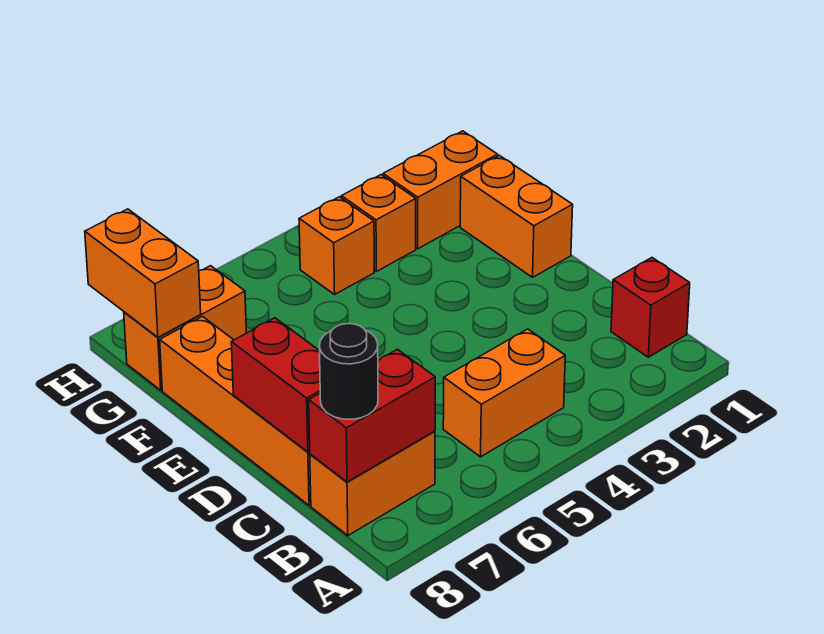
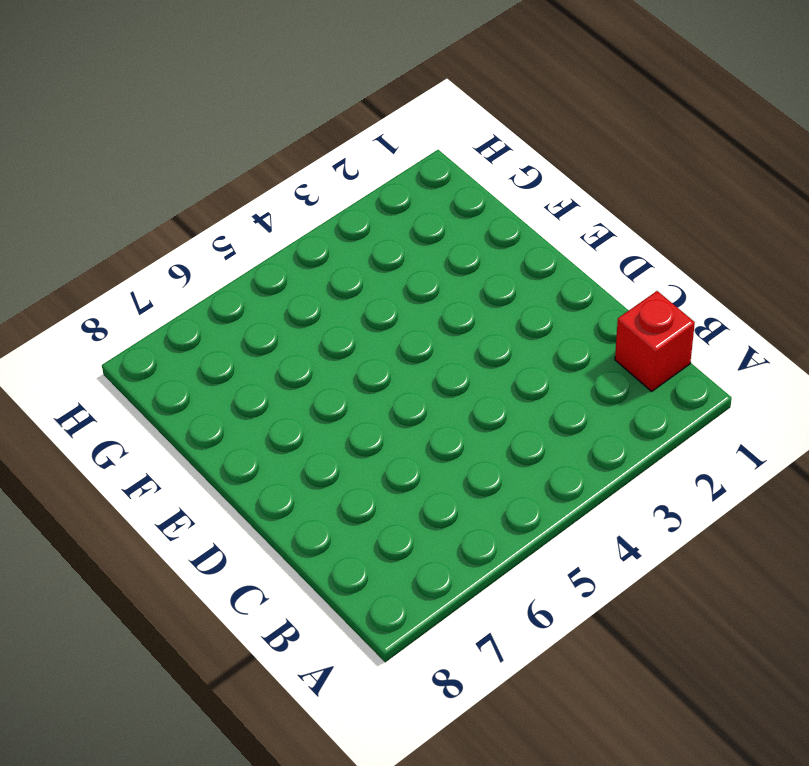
none -> orange 1x2 brick [443,329,565,457]
none -> orange 1x2 brick [310,431,435,536]
none -> orange 1x4 brick [160,316,311,505]

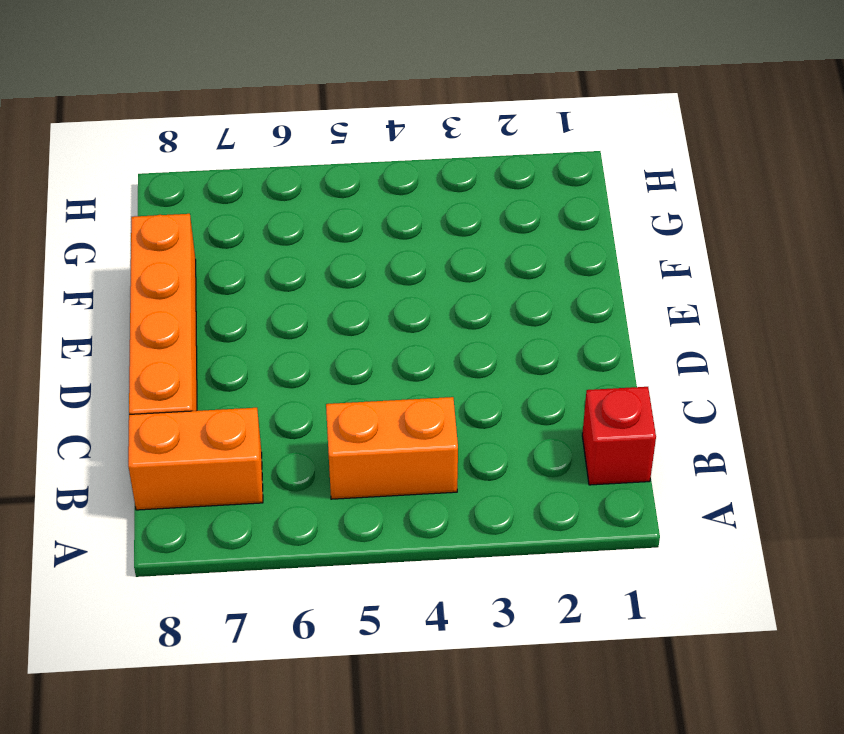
none -> orange 1x2 brick [460,155,573,277]
none -> orange 1x2 brick [383,131,498,249]
none -> orange 1x1 brick [341,175,416,271]

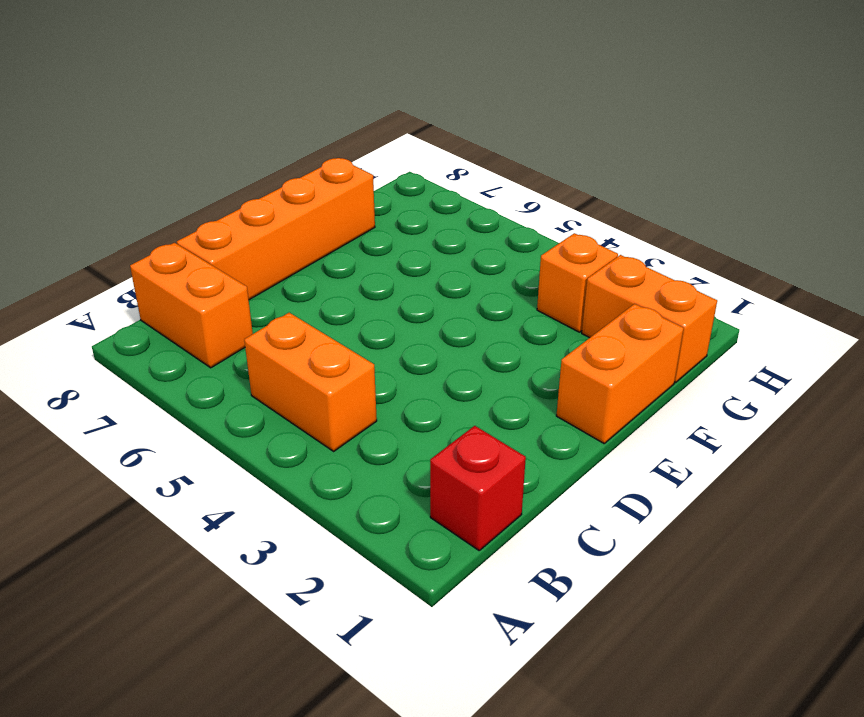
none -> orange 1x1 brick [299,197,374,294]
none -> orange 1x2 brick [124,266,246,390]
none -> red 1x2 brick [309,349,435,482]

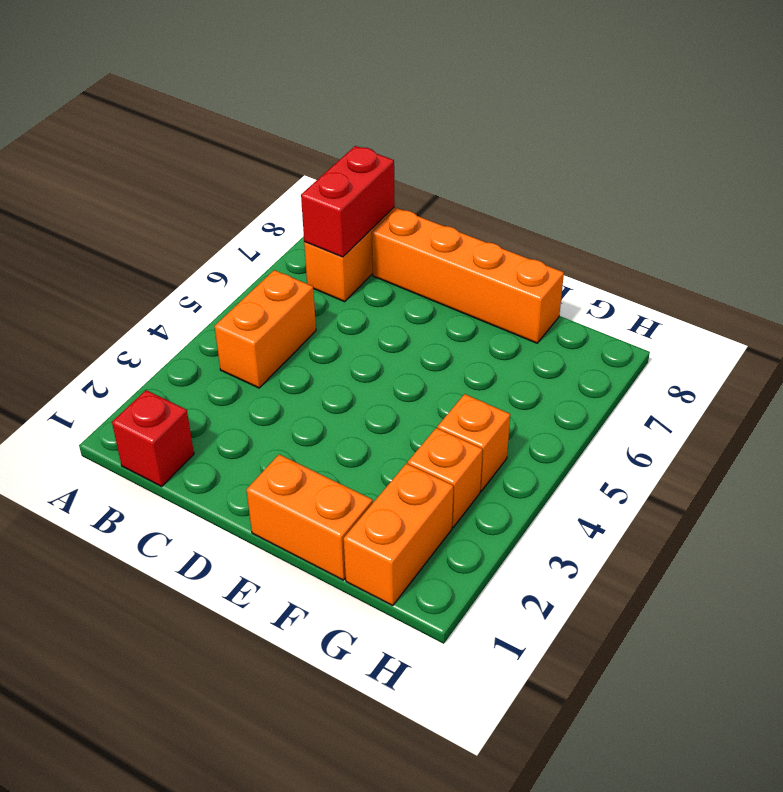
none -> orange 1x2 brick [124,266,246,390]
none -> red 1x2 brick [231,318,320,452]
none -> orange 1x2 brick [85,209,201,337]

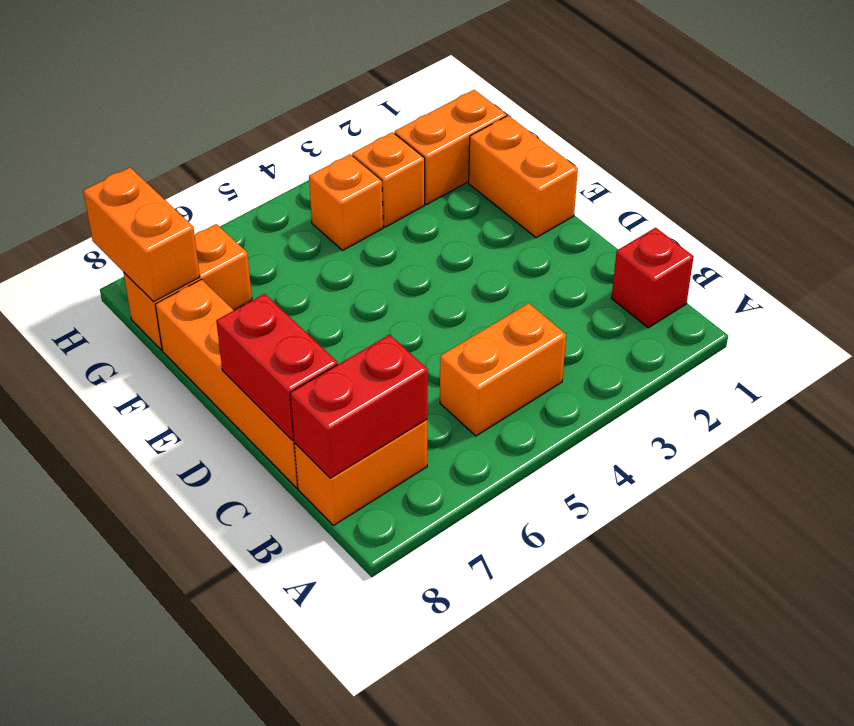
none -> black 1x1 round brick [319,324,378,419]

